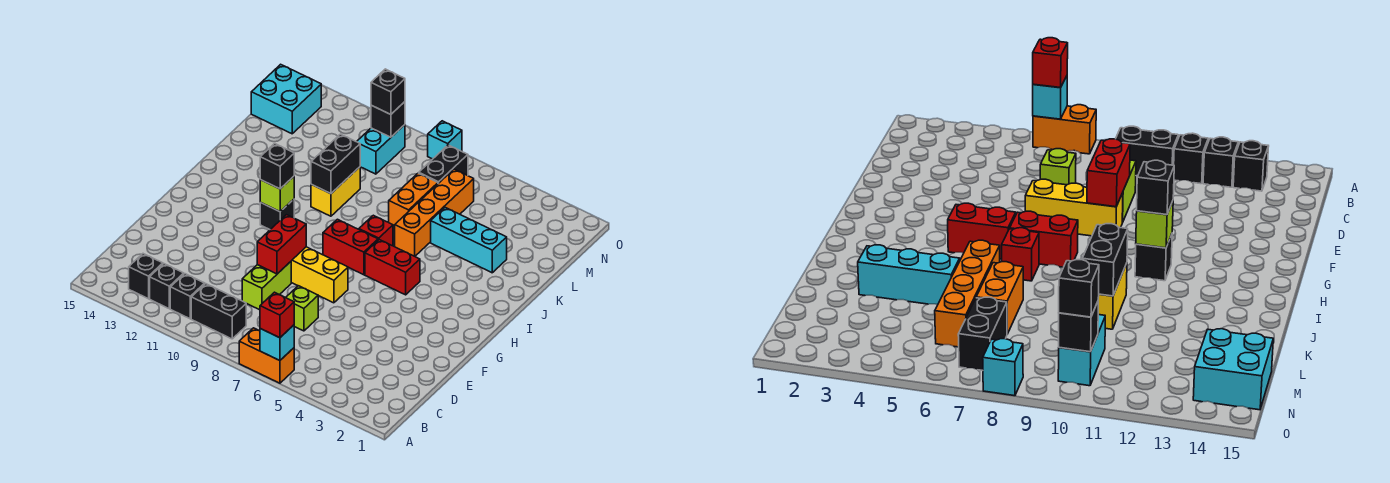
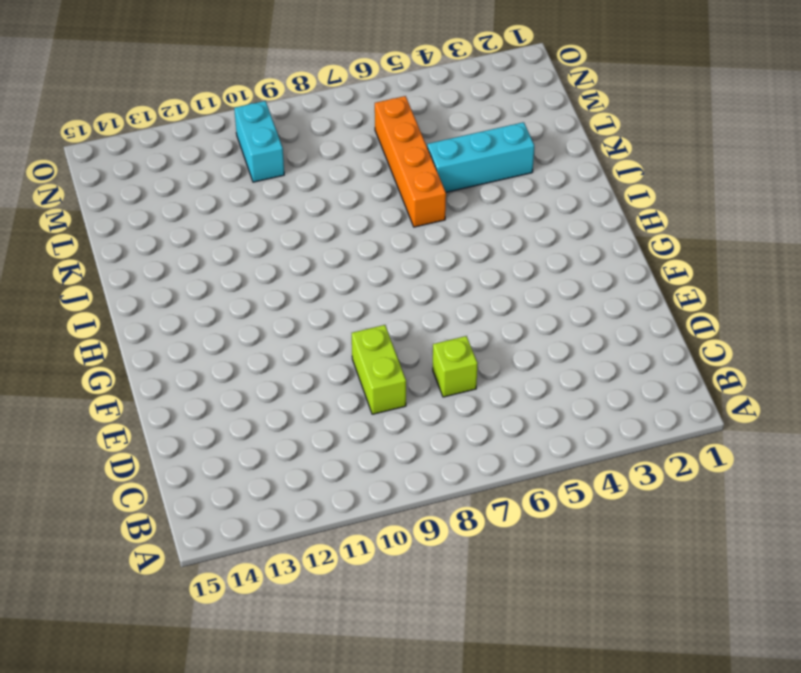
none -> orange 1x2 brick [239,328,294,383]
none -> black 1x2 brick [191,284,246,339]
none -> black 1x1 brick [170,274,205,319]

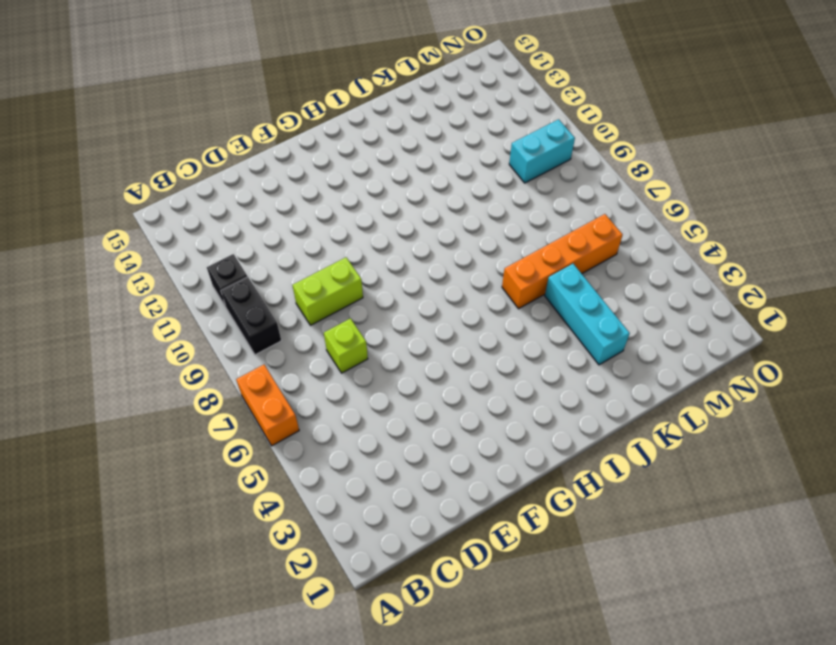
none -> black 1x1 brick [150,264,184,309]
none -> black 1x1 brick [129,254,163,299]
none -> yellow 1x3 brick [291,247,348,303]

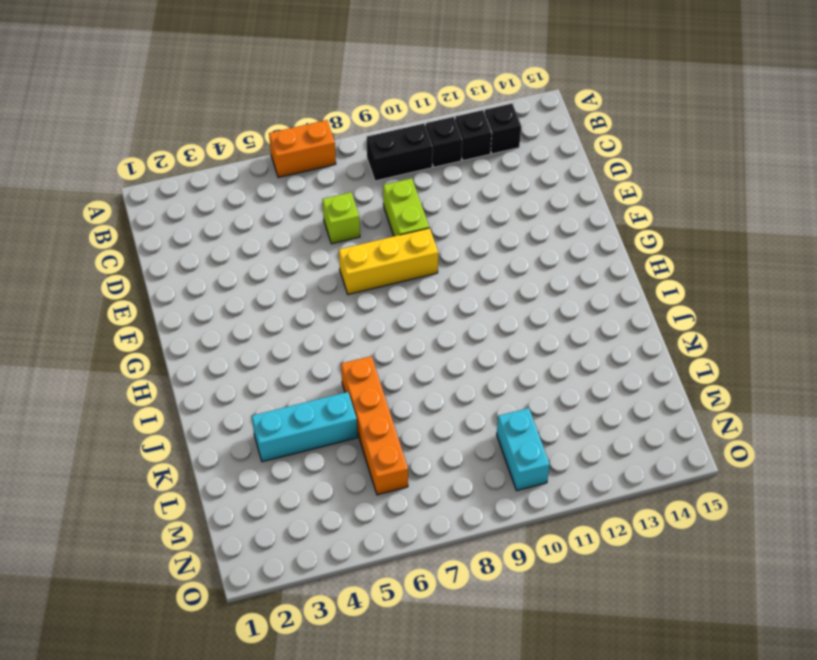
none -> red 1x2 brick [365,240,420,295]
none -> red 1x2 brick [323,219,378,275]
none -> black 1x1 brick [260,199,294,229]

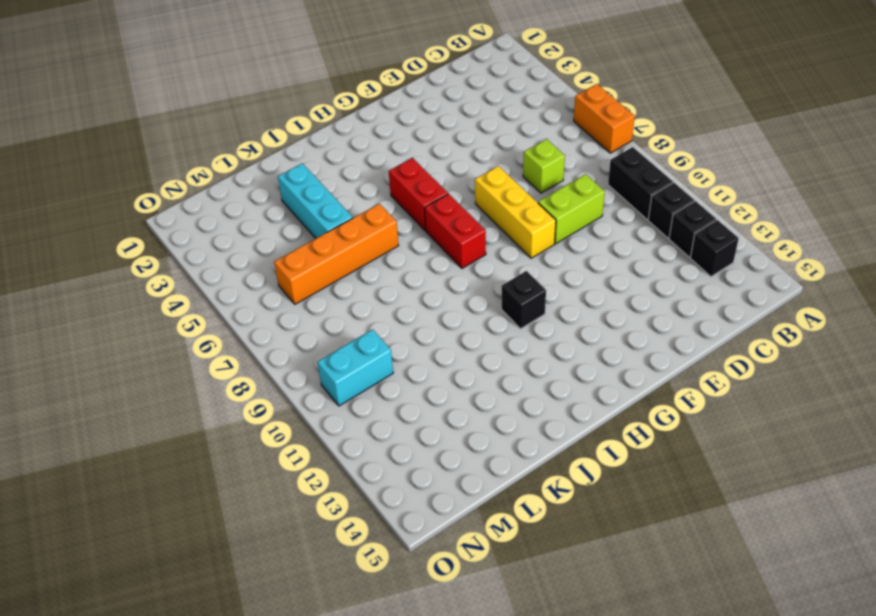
none -> red 1x1 brick [359,215,393,246]
none -> yellow 1x2 brick [311,167,360,216]
none -> orange 1x2 brick [389,173,438,226]

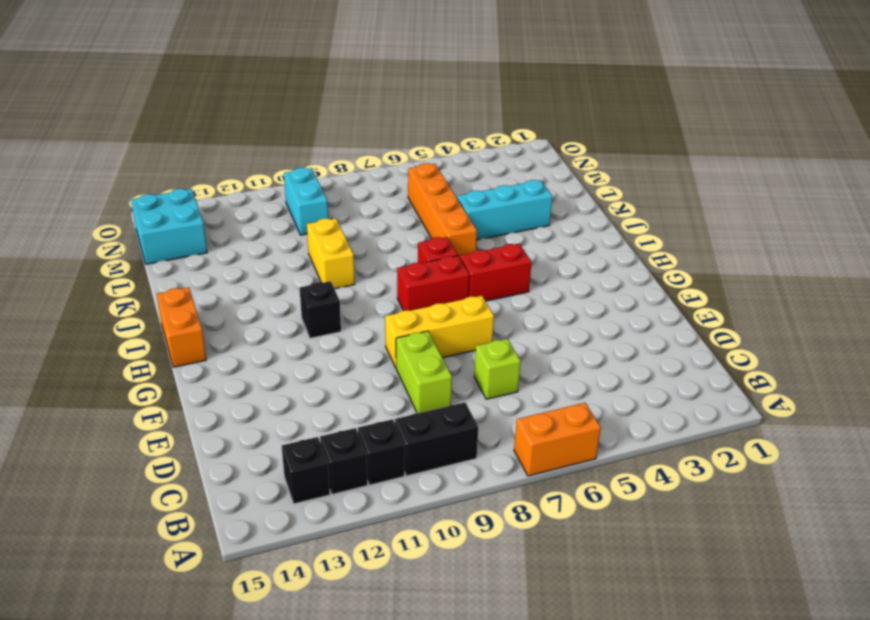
orange 1x2 brick [157,287,206,367] -> orange 1x2 brick moved to [389,173,438,226]
none -> black 1x2 brick [419,145,468,183]
none -> cyan 1x1 brick [428,121,462,159]
none -> cyan 1x1 brick [260,325,294,361]

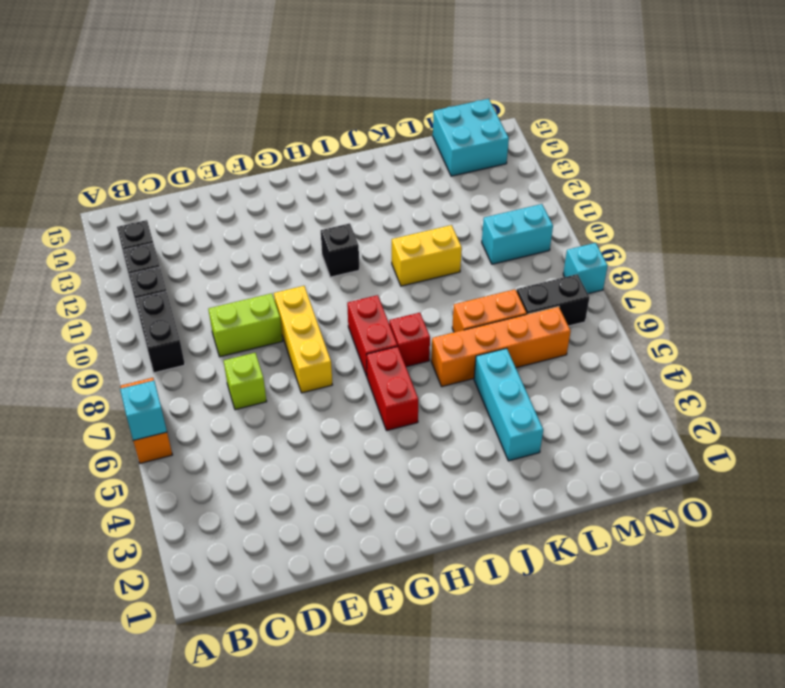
none -> red 1x2 brick [257,215,306,274]
none -> lime 1x1 brick [260,176,294,212]
none -> black 1x2 brick [311,134,360,194]

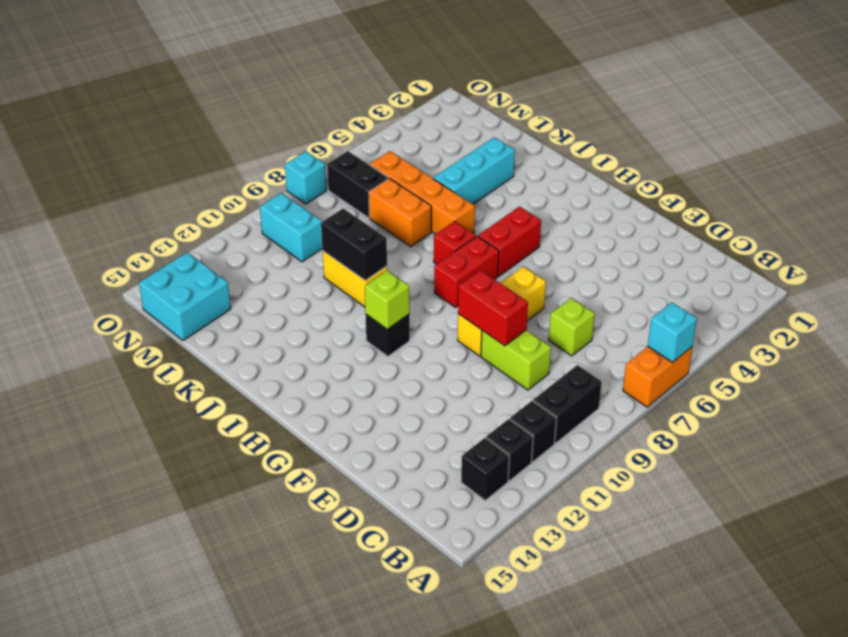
none -> black 1x1 brick [371,102,405,137]
none -> red 1x1 brick [260,292,294,338]
none -> black 1x1 brick [260,144,294,189]

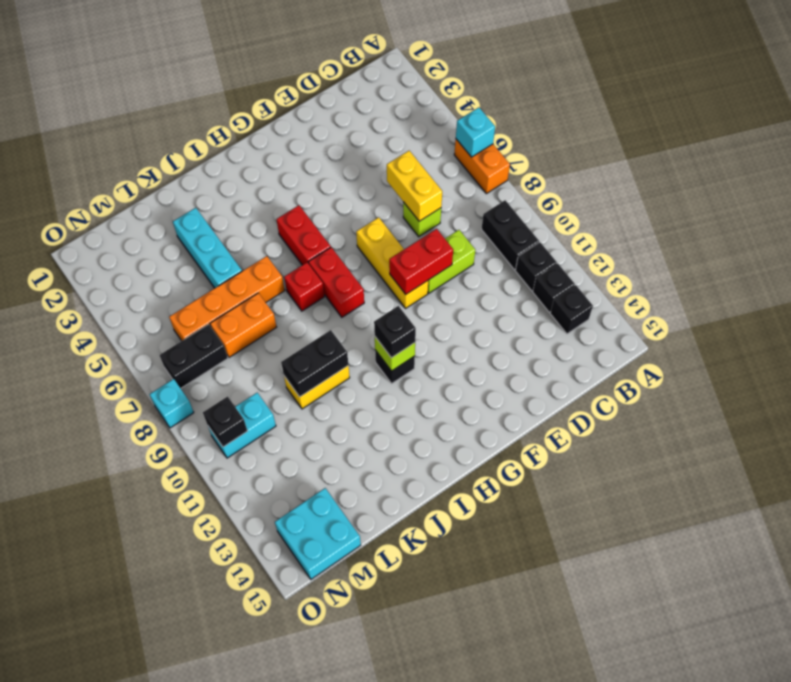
yellow 1x2 brick [387,151,442,221] -> none
none -> red 1x1 brick [260,292,294,338]
none -> black 1x1 brick [371,69,405,115]

